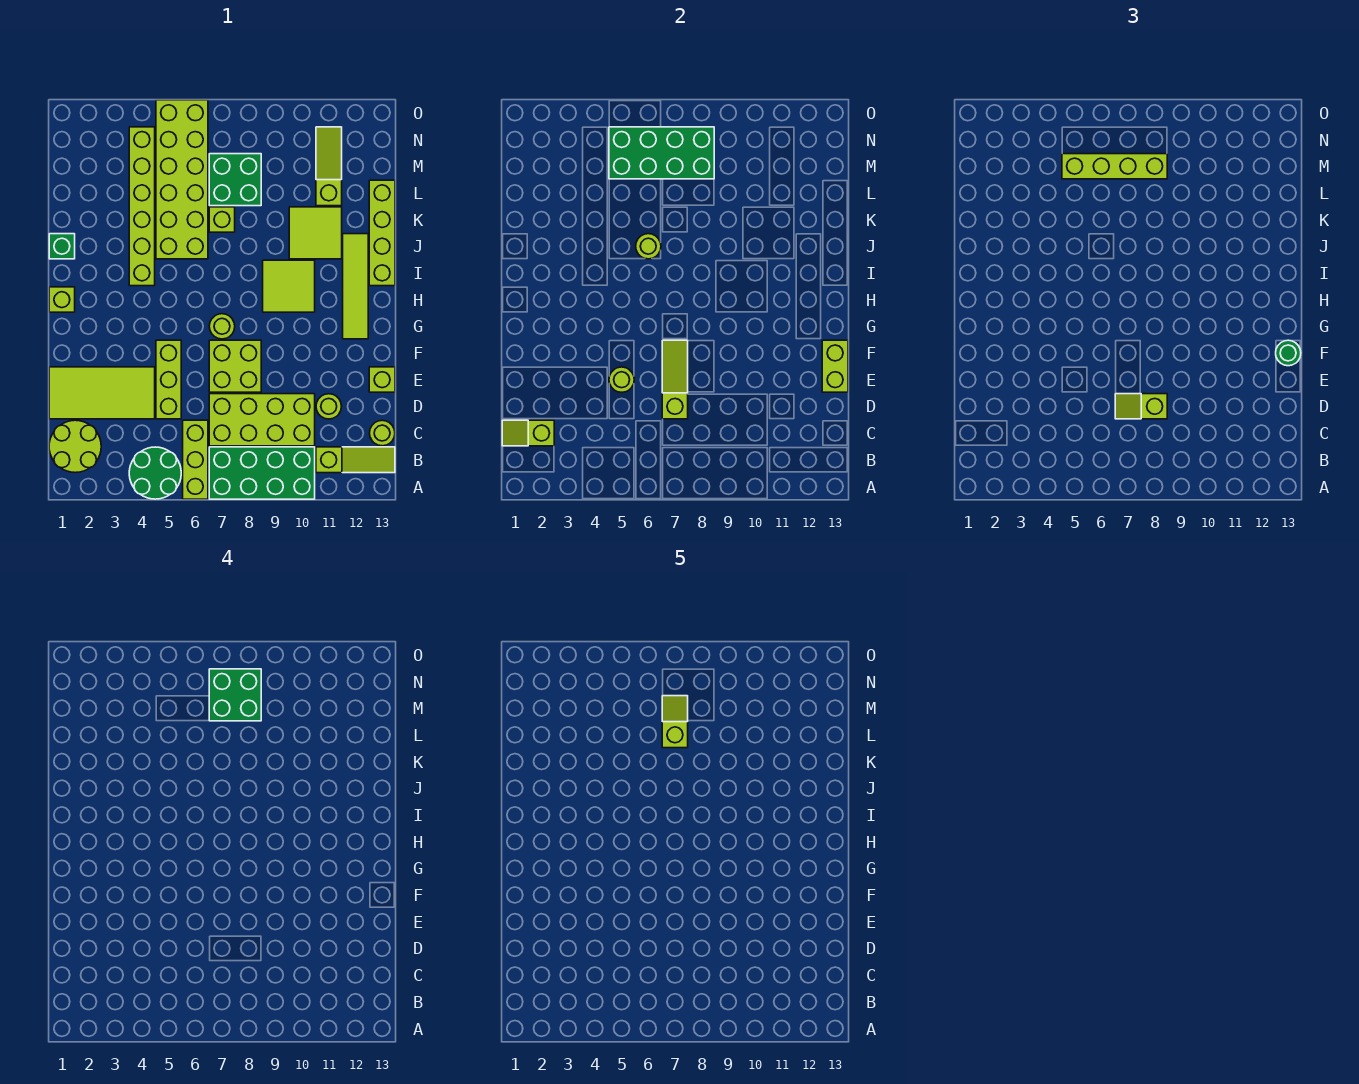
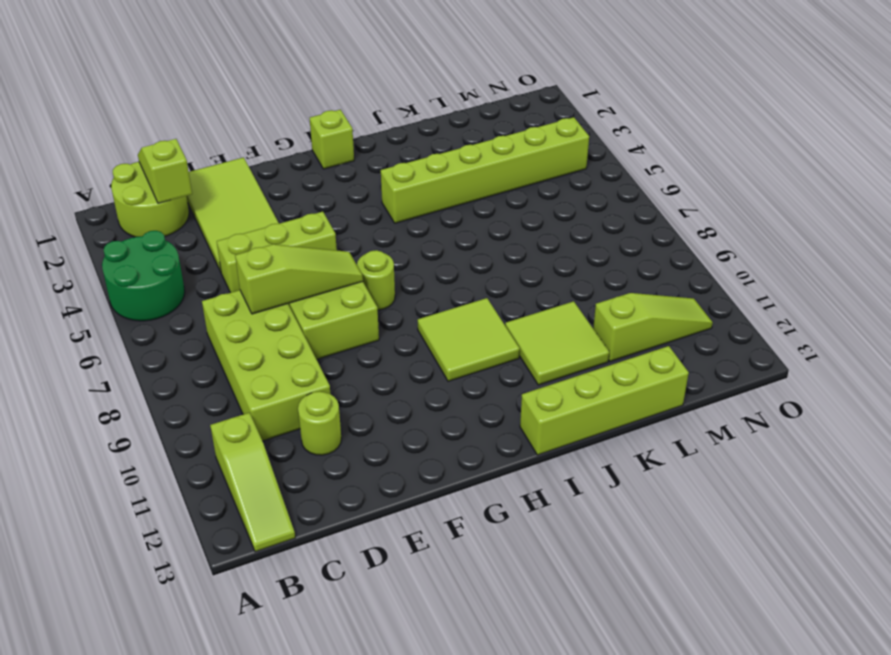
none -> lime 1x3 brick [183,420,208,499]
none -> green 2x4 brick [209,447,315,499]
none -> lime 1x1 round brick [370,420,395,446]
none -> lime 1x1 brick [369,367,395,392]

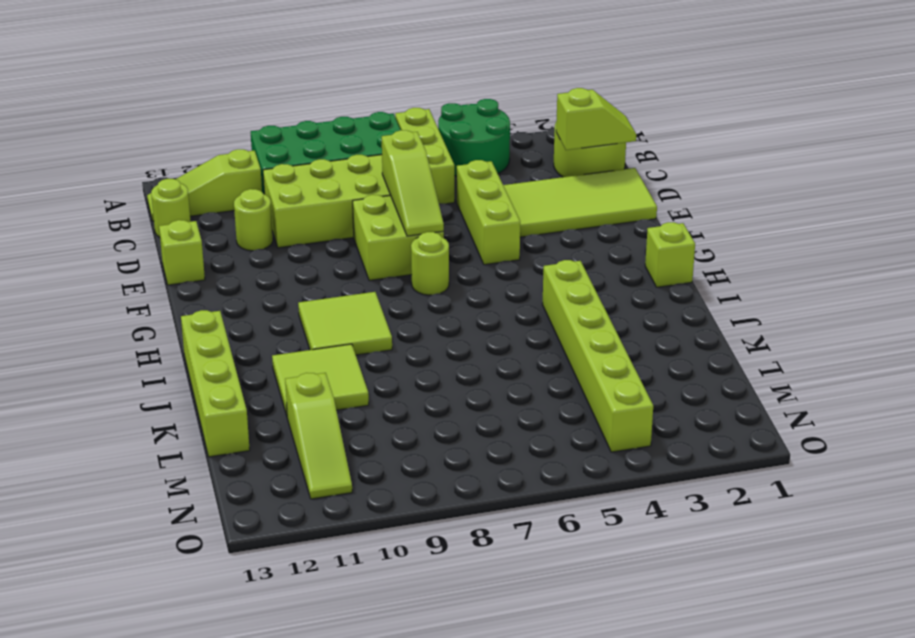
none -> lime 1x4 tile [343,234,368,339]
none -> green 1x1 brick [49,234,75,259]
none -> lime 2x6 brick [156,100,208,259]
none -> lime 1x1 brick [209,207,235,232]

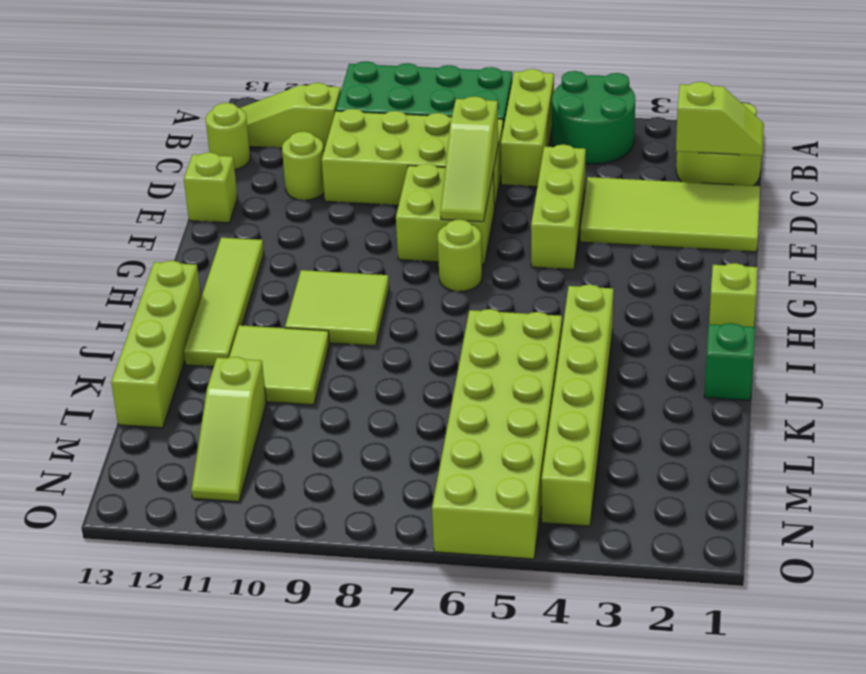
none -> lime 1x1 brick [209,207,235,232]
none -> green 2x2 brick [209,154,261,206]
none -> lime 1x1 round brick [609,367,634,392]
none -> lime 1x2 brick [822,340,848,392]

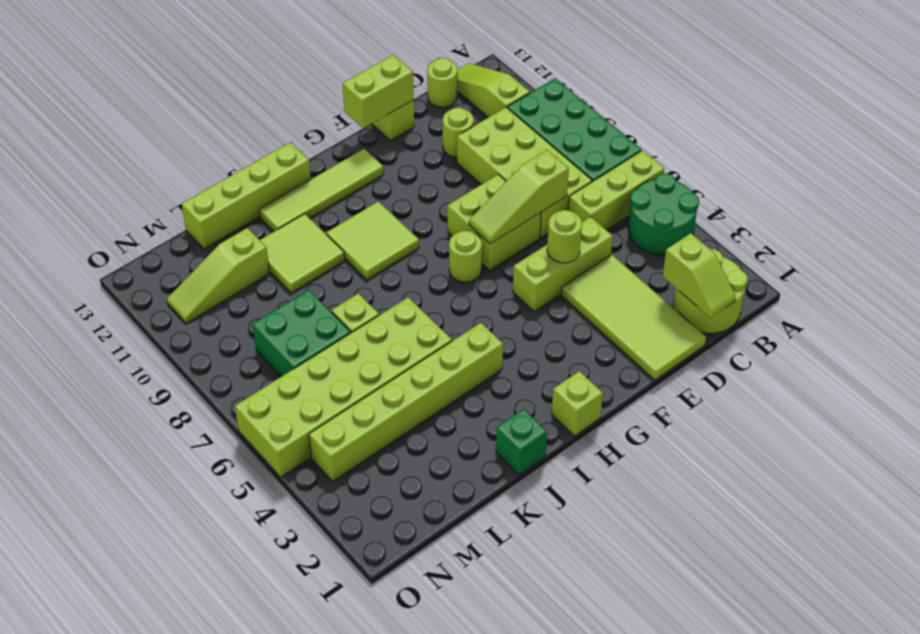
none -> lime 1x1 round brick [636,234,661,259]
none -> green 2x4 brick [609,127,714,179]
none -> lime 1x2 slope [1115,394,1167,419]
none -> green 1x1 round brick [1276,340,1301,366]

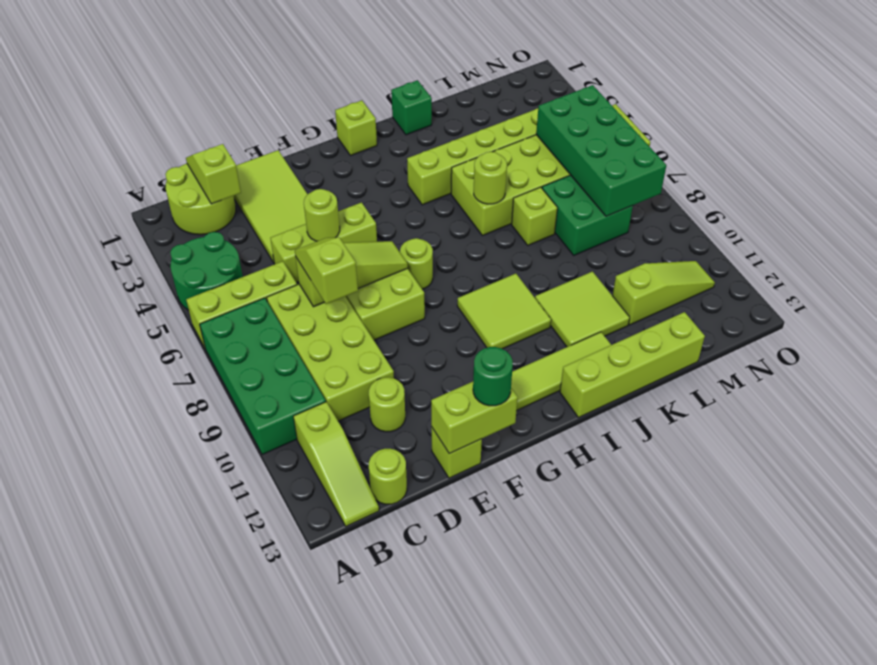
none -> lime 1x4 brick [1062,154,1167,179]
none -> green 2x2 brick [209,669,261,721]
none -> lime 1x2 slope [662,696,688,748]

